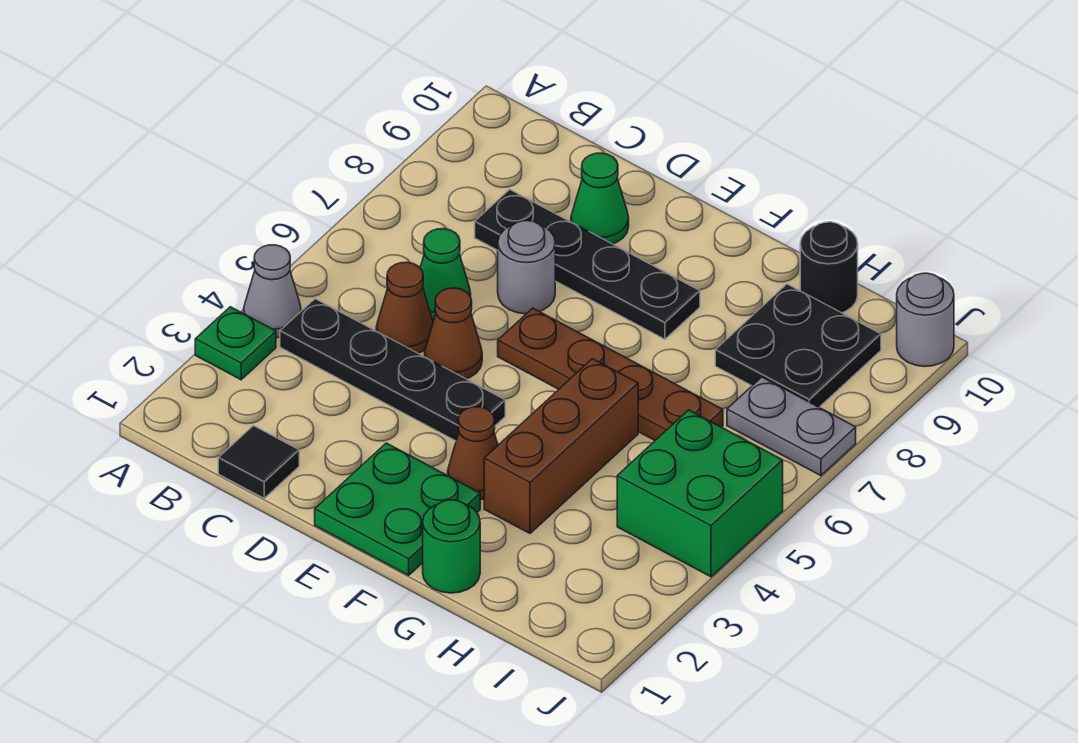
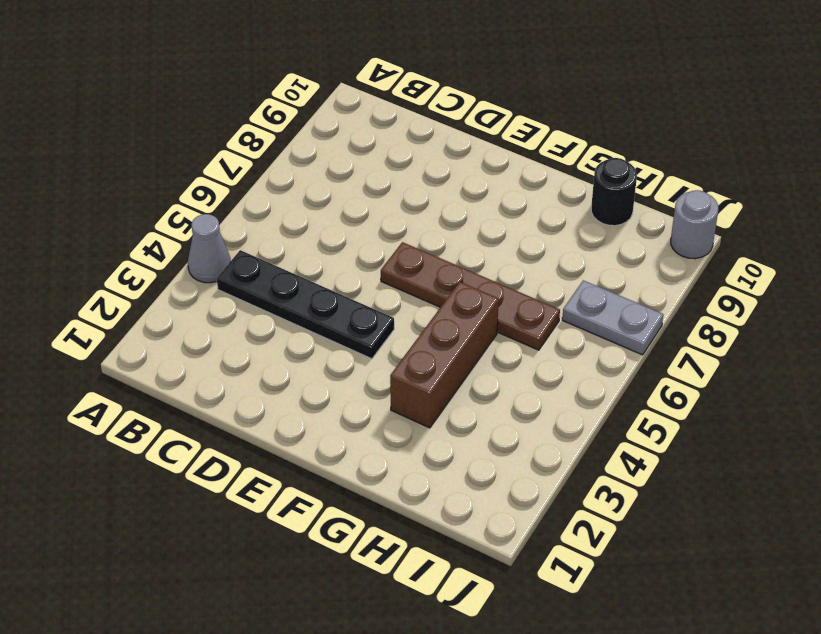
none -> green 1x1 plate [195,307,276,380]
none -> black 1x1 tile [218,426,299,498]
none -> brown 1x1 cone [376,262,433,353]

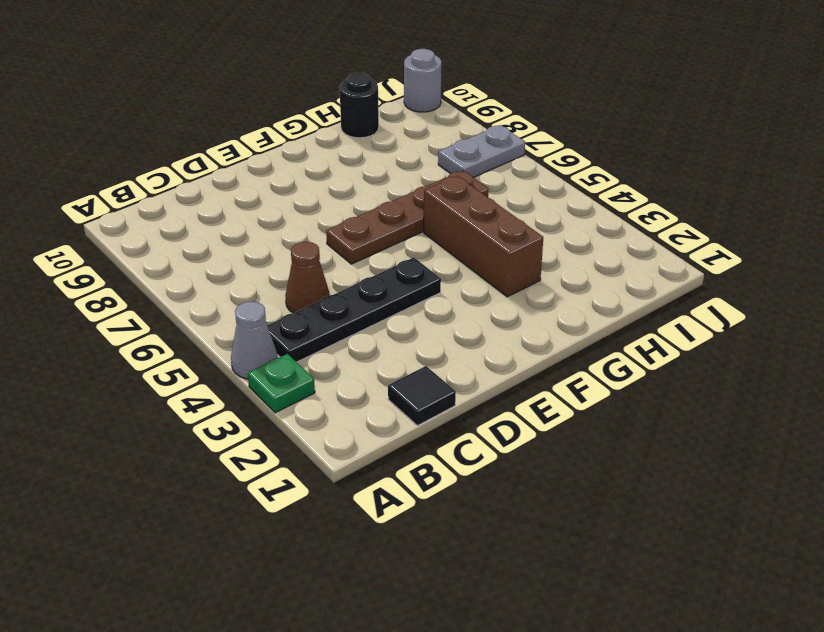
none -> green 1x1 cone [420,229,471,321]
none -> black 1x4 plate [475,189,700,339]
none -> brown 1x1 cone [425,288,482,379]

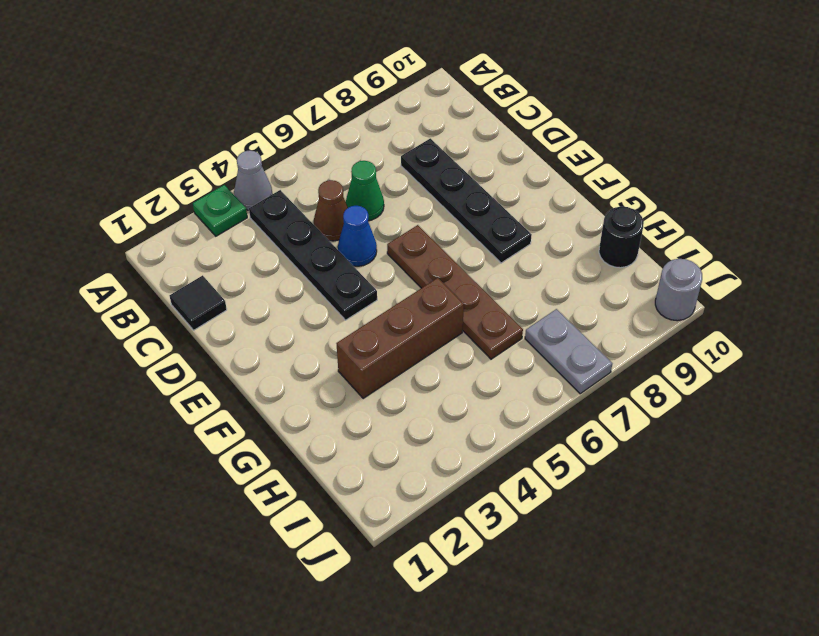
blue 1x1 cone [338,206,377,266] -> brown 1x1 cone [425,288,482,379]
none -> grey 1x1 round brick [498,221,555,314]
none -> green 1x1 cone [571,153,629,244]
none -> green 2x2 plate [315,443,480,575]

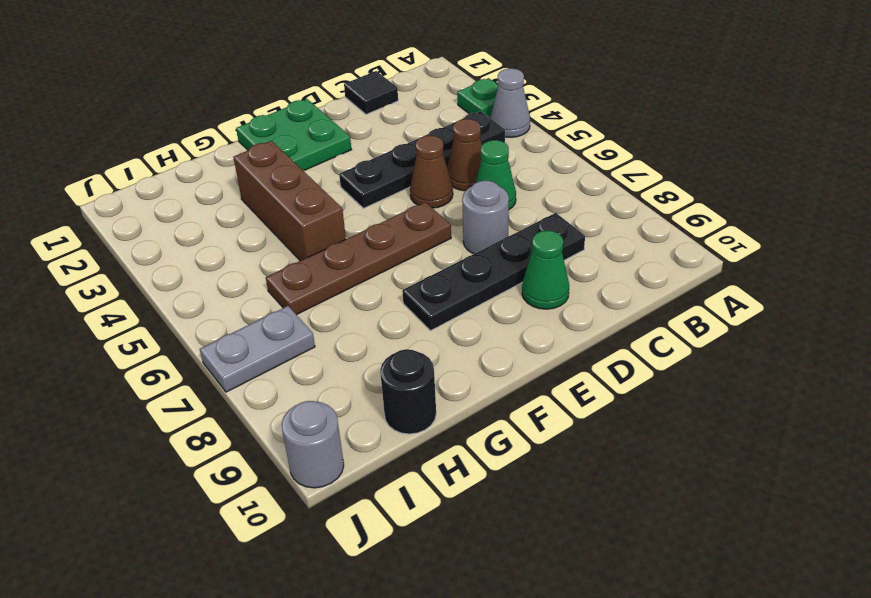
none -> brown 1x1 cone [448,407,498,500]
none -> green 1x1 round brick [423,500,480,593]
none -> black 2x2 plate [715,284,881,407]

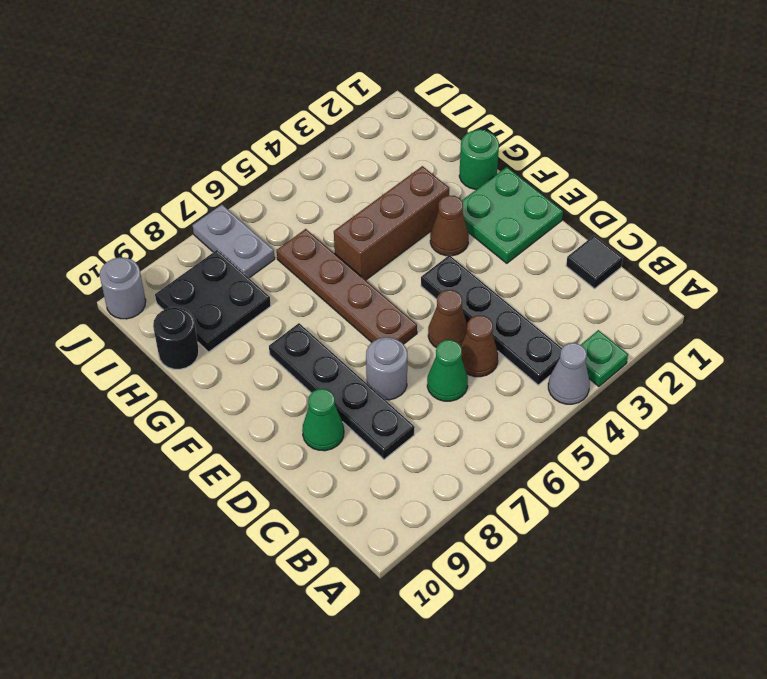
none -> green 2x2 brick [617,410,783,577]

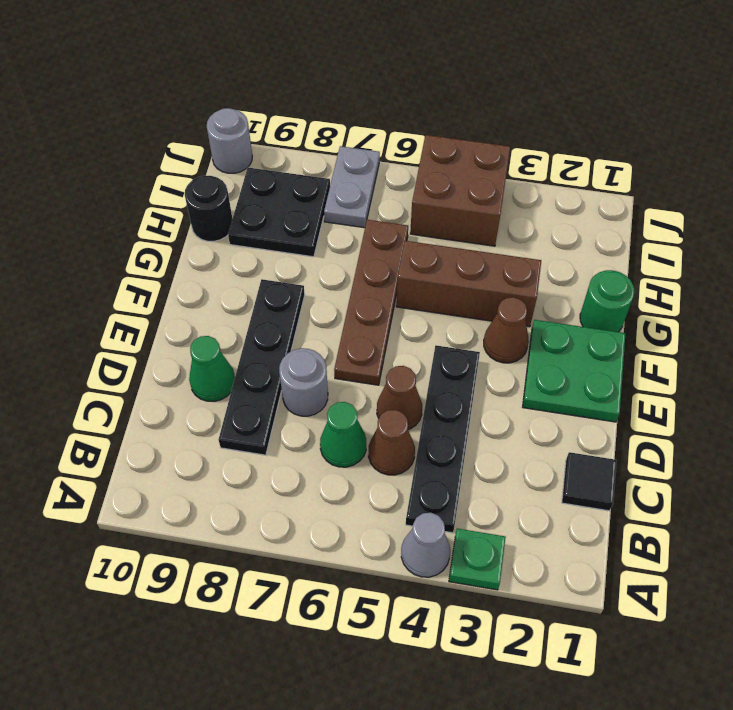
brown 2x2 brick [410,135,510,246] -> green 2x2 brick [617,410,783,577]

